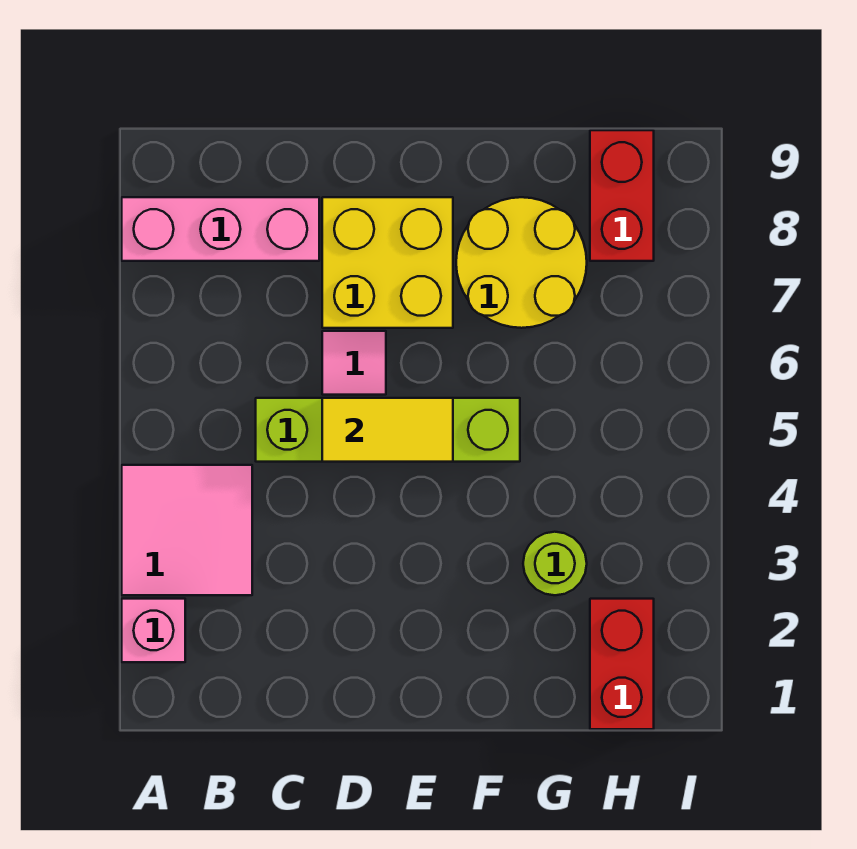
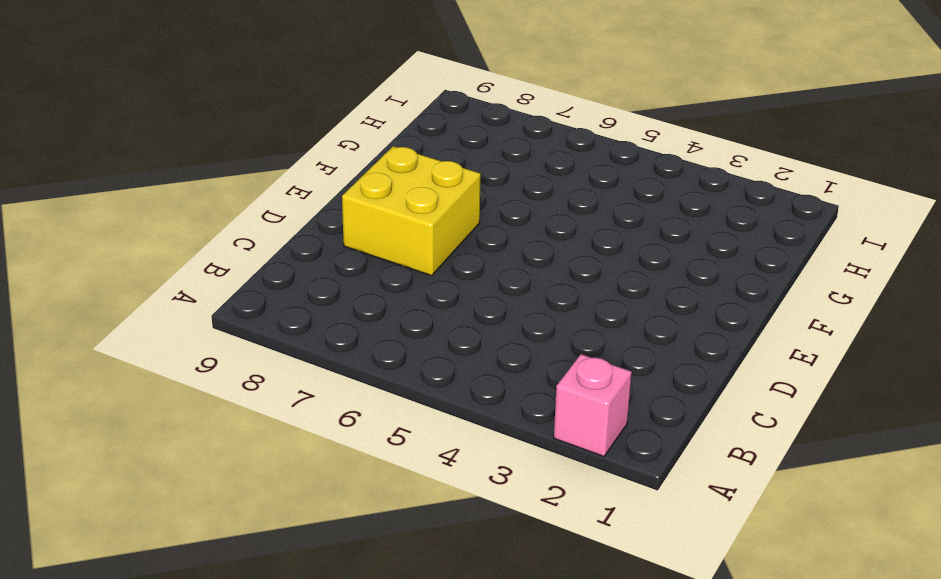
none -> pink 2x2 tile [122,465,252,595]
none -> pink 1x3 brick [122,197,319,261]

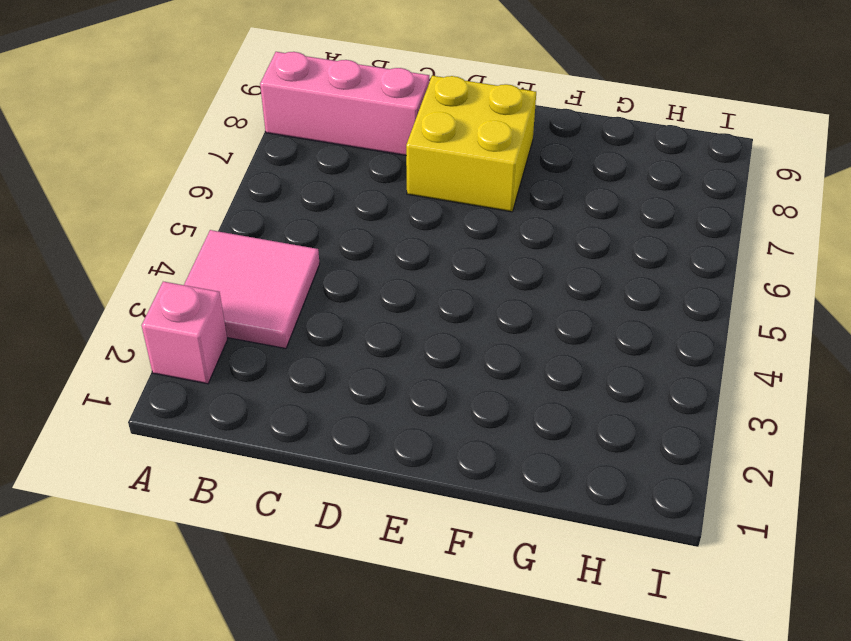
none -> lime 1x4 brick [256,398,520,462]
none -> pink 1x1 tile [322,331,386,395]

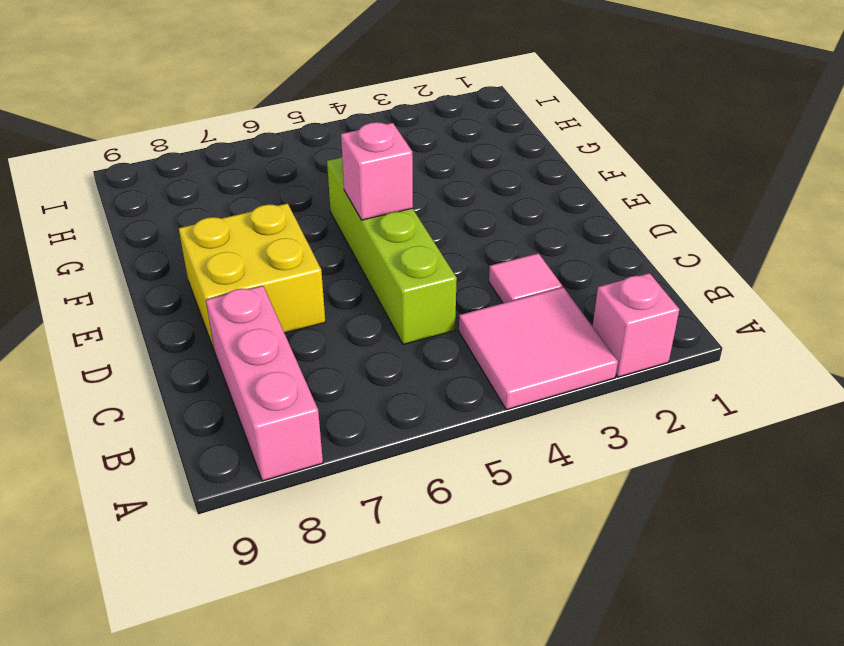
pink 1x1 tile [489,253,562,303] -> pink 1x1 tile moved to [322,331,386,395]
pink 1x1 brick [341,122,413,220] -> yellow 1x2 tile [322,398,453,462]
none -> yellow 2x2 round brick [456,197,587,328]
none -> lime 1x1 round brick [523,532,587,595]

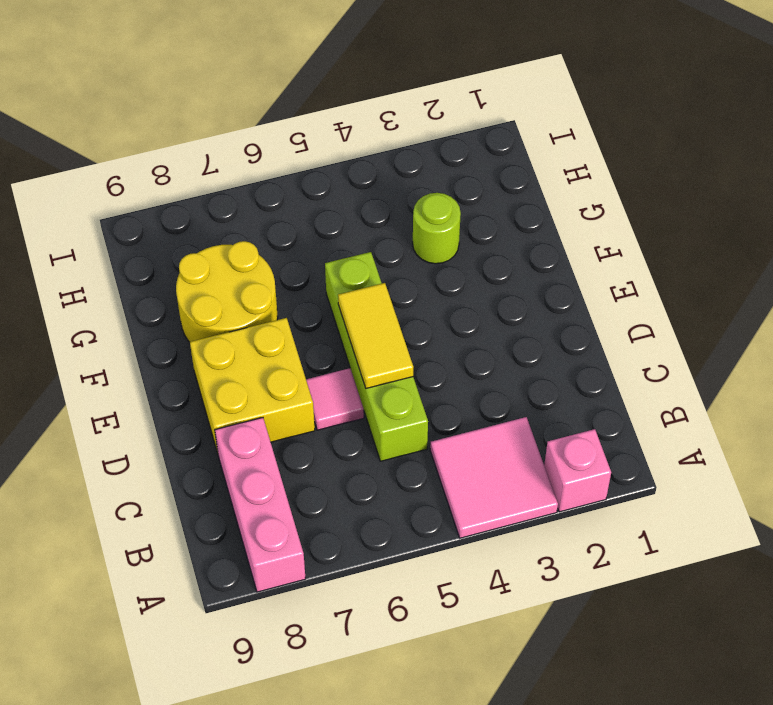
none -> red 1x2 brick [590,599,654,729]
none -> red 1x2 brick [590,130,654,261]

